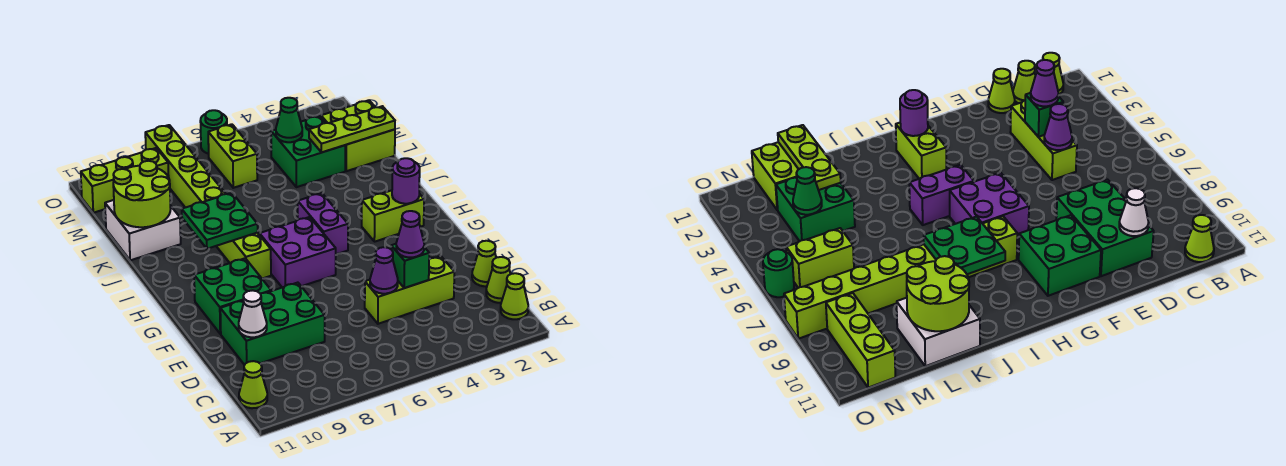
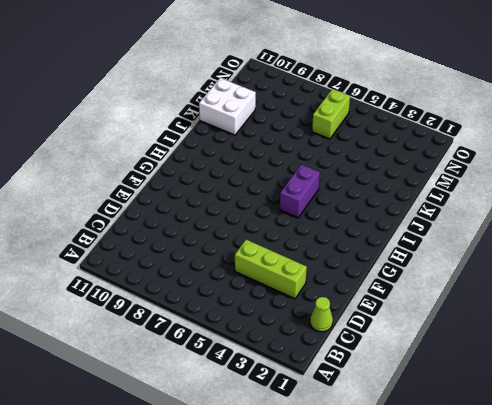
none -> lime 1x1 cone [501,273,528,319]
none -> lime 1x1 cone [239,361,267,408]
none -> lime 1x1 cone [472,241,496,286]

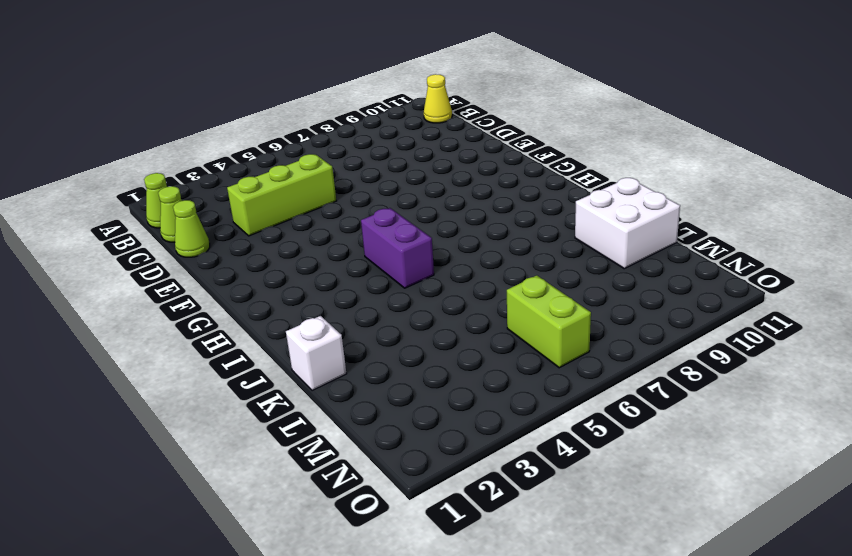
yellow 1x1 cone [424,74,452,123] -> lime 1x1 cone [239,361,267,408]
white 1x1 brick [286,316,347,391] -> none
none -> green 2x3 brick [220,283,325,365]
none -> green 2x2 brick [194,258,271,334]
none -> purple 2x2 brick [259,217,336,287]

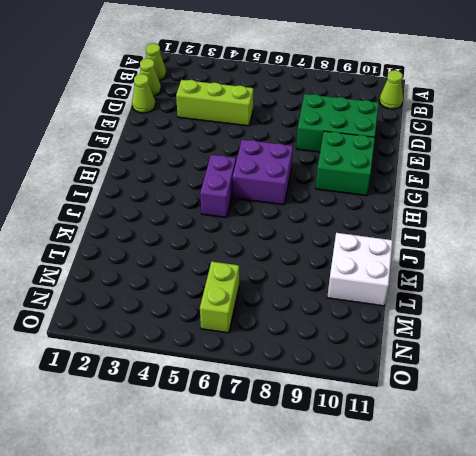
none -> lime 1x2 brick [362,190,424,242]
none -> lime 1x8 brick [145,125,271,279]
none -> lime 2x2 brick [321,100,395,171]

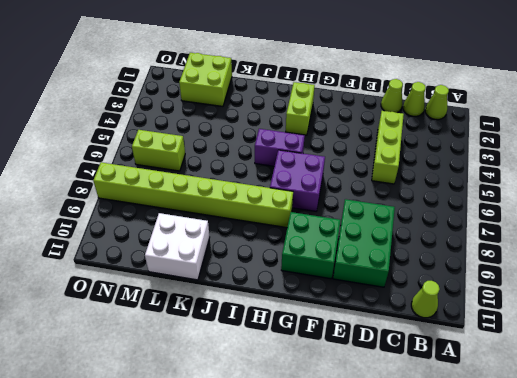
none -> green 2x2 brick [271,116,345,187]
none -> lime 1x3 brick [81,148,169,213]
none -> green 1x1 round brick [200,110,227,154]

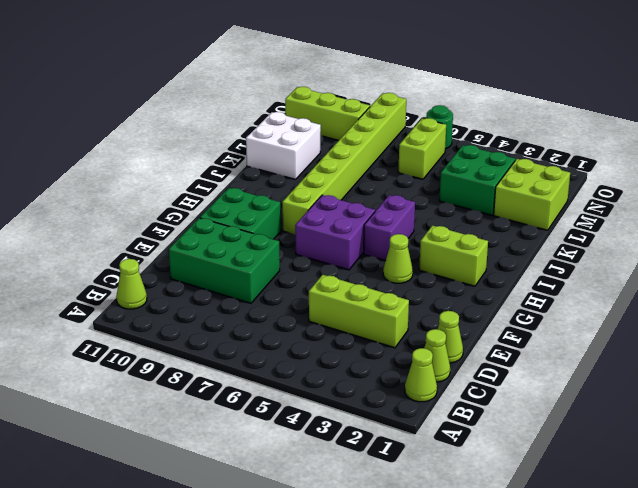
lime 1x1 cone [383,234,413,283] -> none
none -> green 1x1 brick [391,244,429,288]
none -> purple 1x1 cone [370,247,398,294]
none -> white 1x1 cone [239,290,267,337]

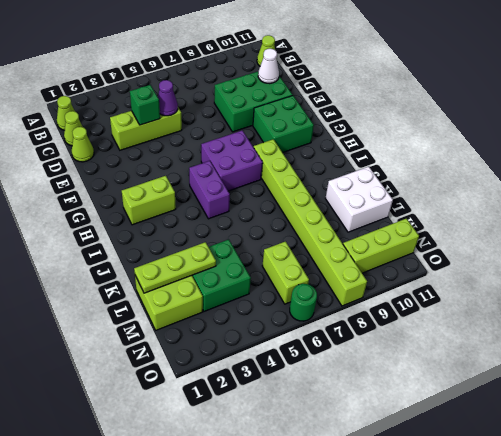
none -> purple 1x1 round brick [392,158,420,204]
none -> green 2x2 plate [182,193,258,249]
none -> lime 2x2 round brick [113,161,171,227]

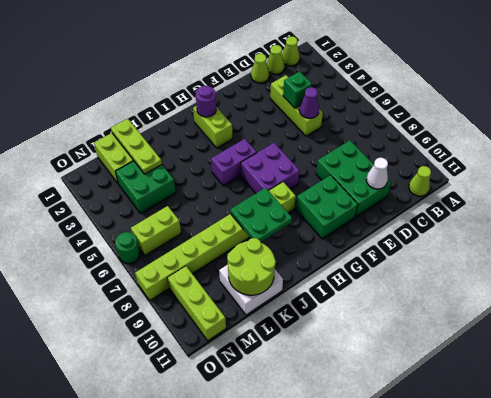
none -> green 1x1 cone [276,98,302,142]
none -> purple 1x1 cone [396,211,424,257]

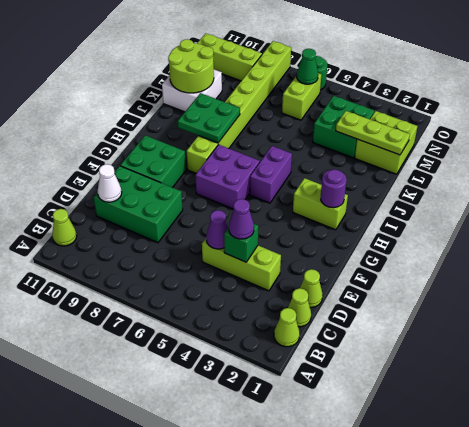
green 1x1 cone [297,49,318,84] -> green 1x1 cone moved to [276,98,302,142]

